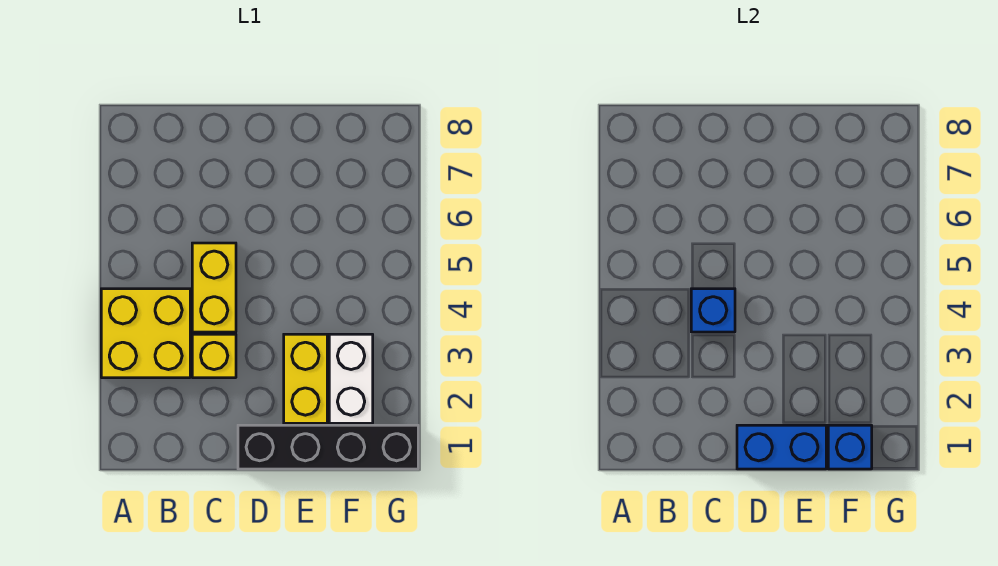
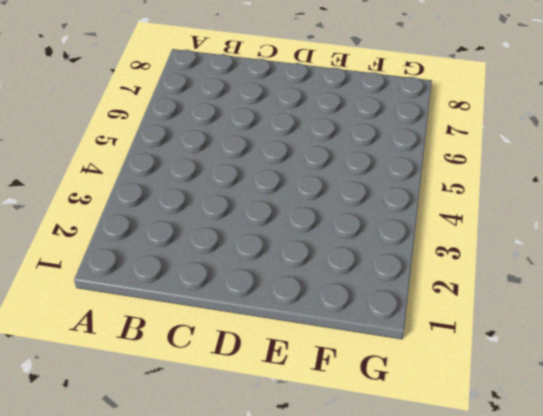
none -> yellow 2x2 brick [101,289,190,378]
none -> yellow 1x1 brick [192,334,236,378]

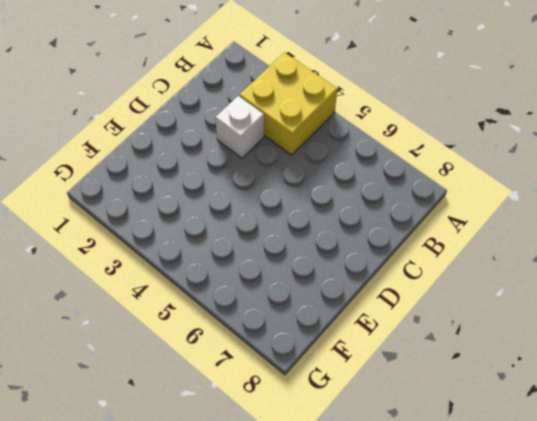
white 1x1 brick [215,96,264,158] -> yellow 1x1 brick [192,334,236,378]
none -> yellow 1x2 brick [192,243,236,332]
none -> black 1x4 brick [238,425,418,469]

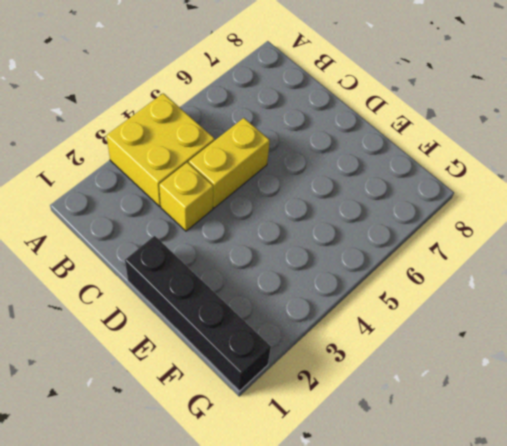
none -> yellow 1x2 brick [284,334,327,423]
none -> white 1x2 brick [329,334,373,423]

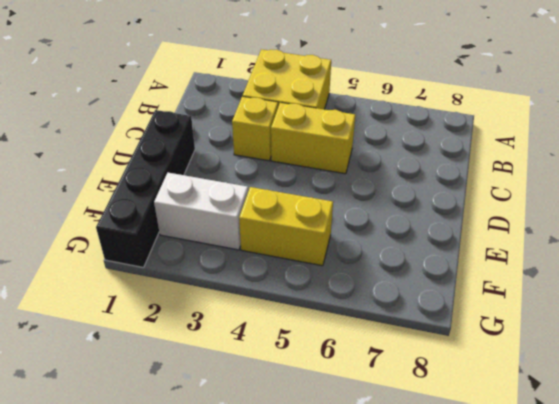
yellow 1x2 brick [239,187,333,266] -> yellow 1x2 brick moved to [284,334,327,423]
none -> blue 1x1 brick [691,289,735,332]
none -> blue 1x2 brick [737,425,826,469]

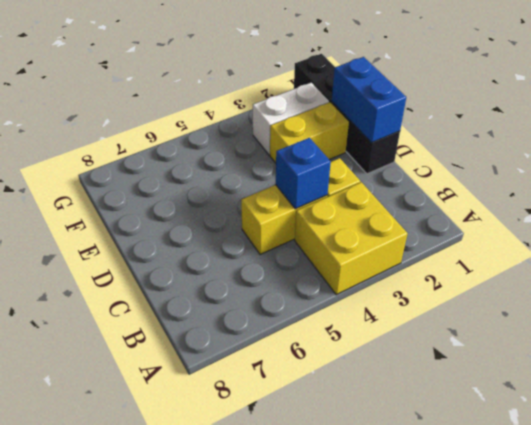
none -> blue 1x1 brick [828,425,872,469]

